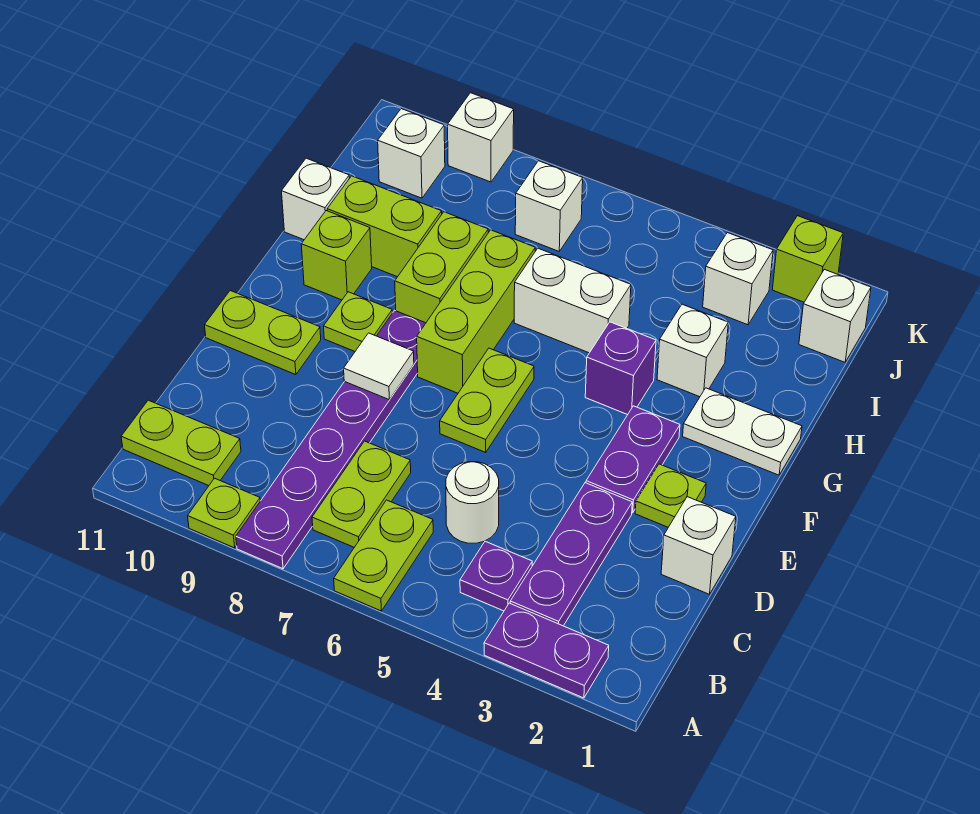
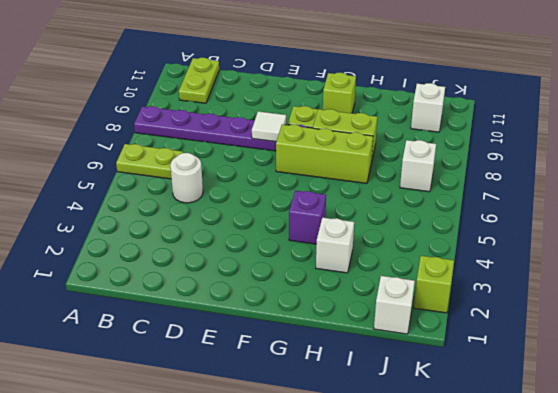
none -> purple 1x2 plate [484,603,609,698]
none -> lime 1x1 plate [188,478,260,548]
none -> purple 1x3 plate [510,483,632,626]
none -> purple 1x1 plate [460,541,532,611]

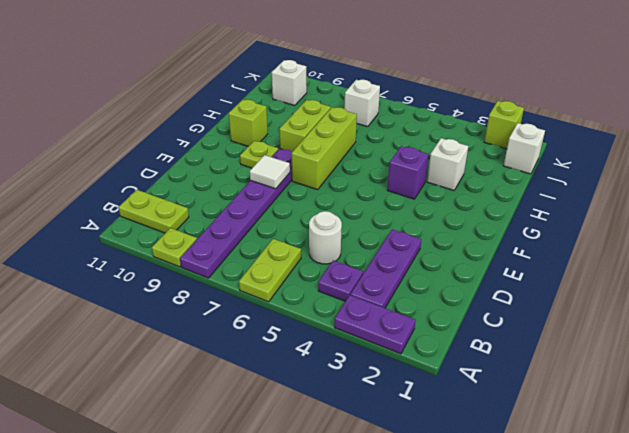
none -> lime 1x2 plate [312,441,411,547]
none -> white 1x1 brick [661,497,736,594]
none -> lime 1x1 plate [635,464,706,527]
none -> purple 1x2 plate [586,406,680,513]

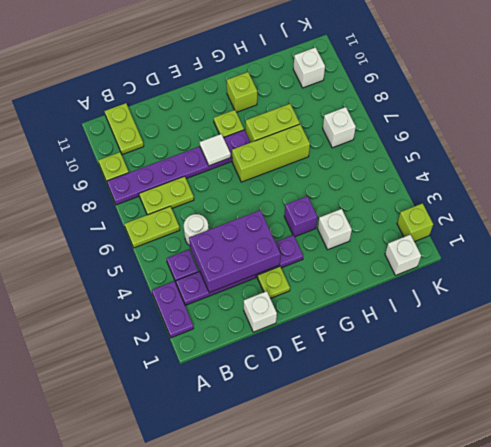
purple 2x3 brick [189,210,281,293] -> none
none -> lime 1x2 plate [440,348,534,452]
none -> lime 1x2 plate [205,291,321,375]
none -> white 1x2 plate [683,388,802,475]
none -> white 1x2 brick [514,248,631,353]

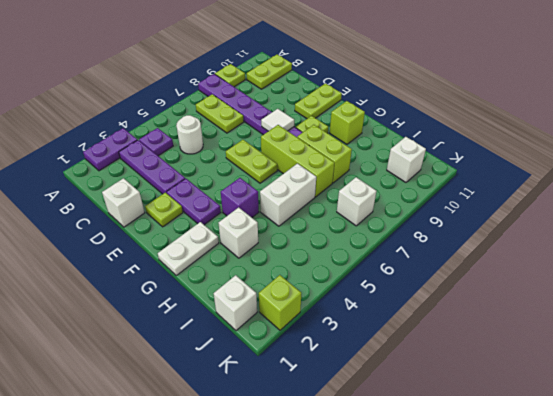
none -> lime 1x2 plate [334,500,433,611]
none -> lime 1x2 brick [327,176,442,277]
none -> white 1x1 brick [282,158,349,240]
none -> white 1x1 brick [703,233,773,325]

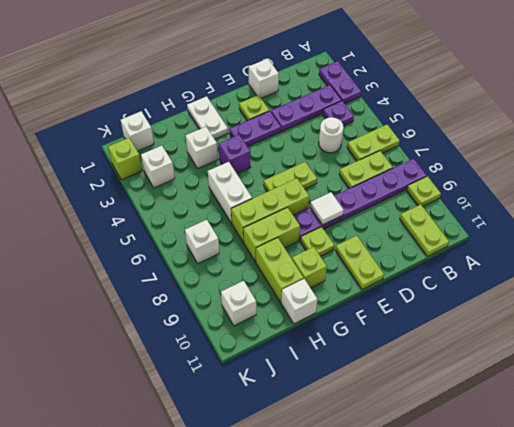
none -> white 1x1 brick [448,93,514,182]

